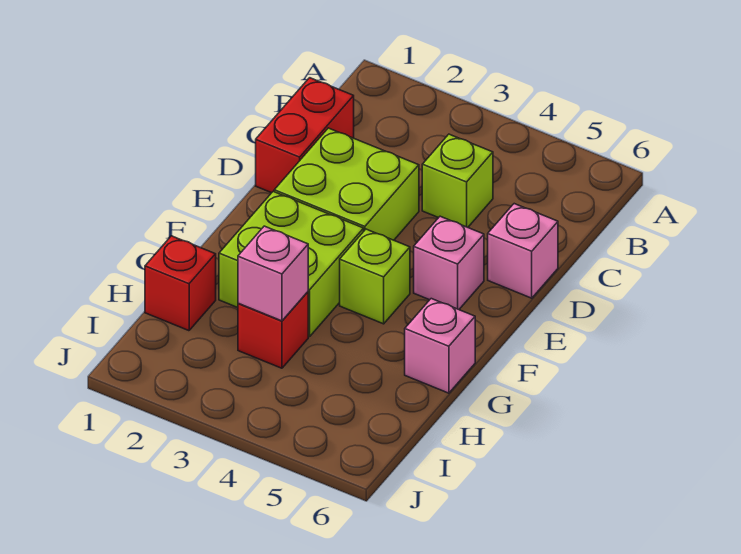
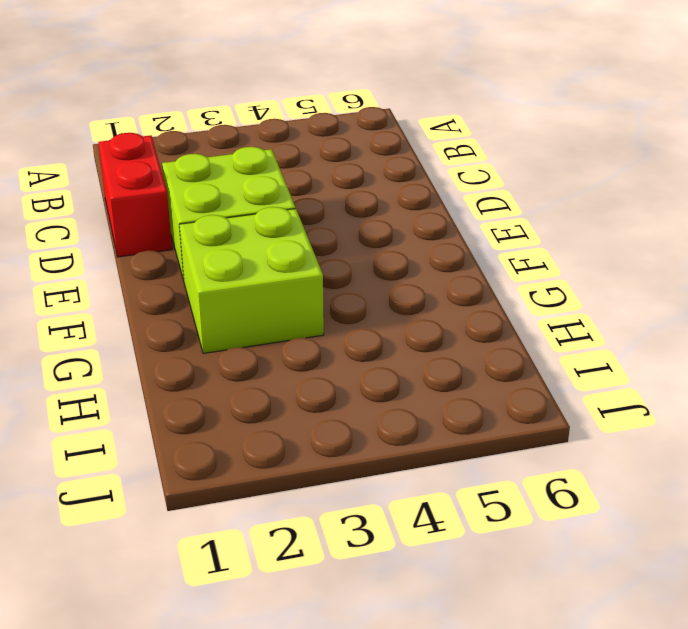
none -> lime 1x1 brick [422,134,493,227]
none -> pink 1x1 brick [488,204,558,298]

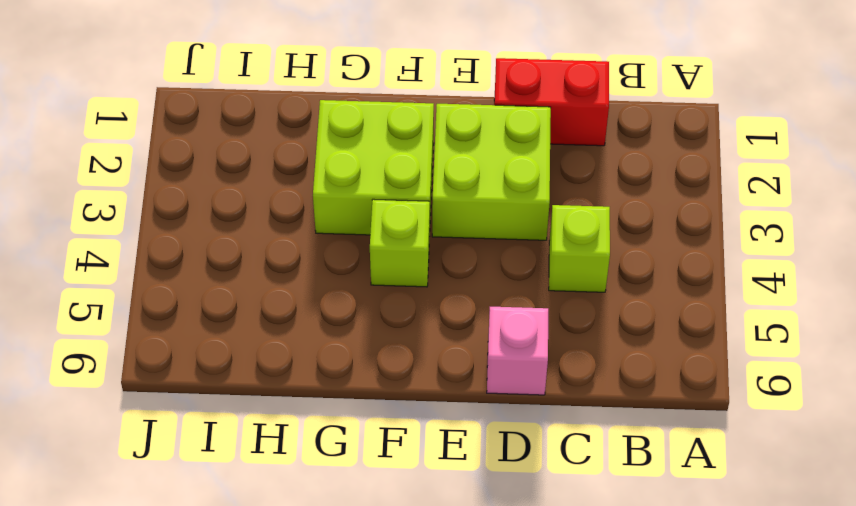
none -> pink 1x1 brick [414,216,484,309]
none -> pink 1x1 brick [405,299,475,393]

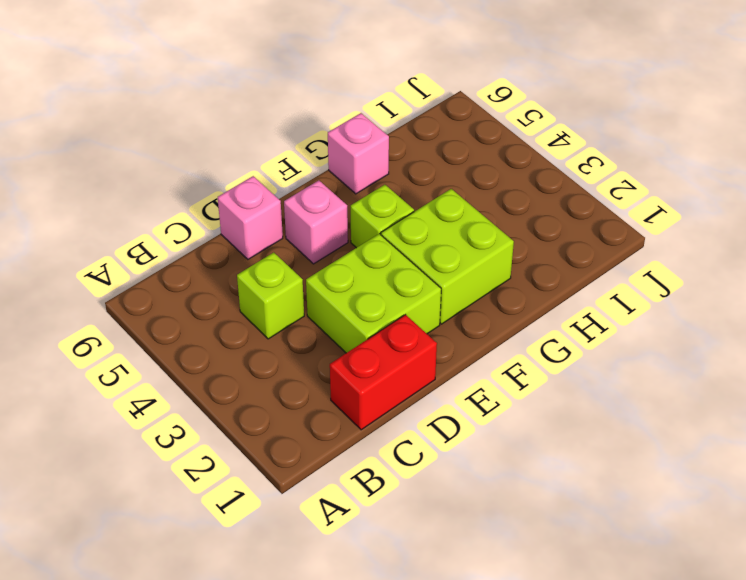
none -> red 1x1 brick [145,236,216,331]
none -> red 1x1 brick [238,292,308,368]

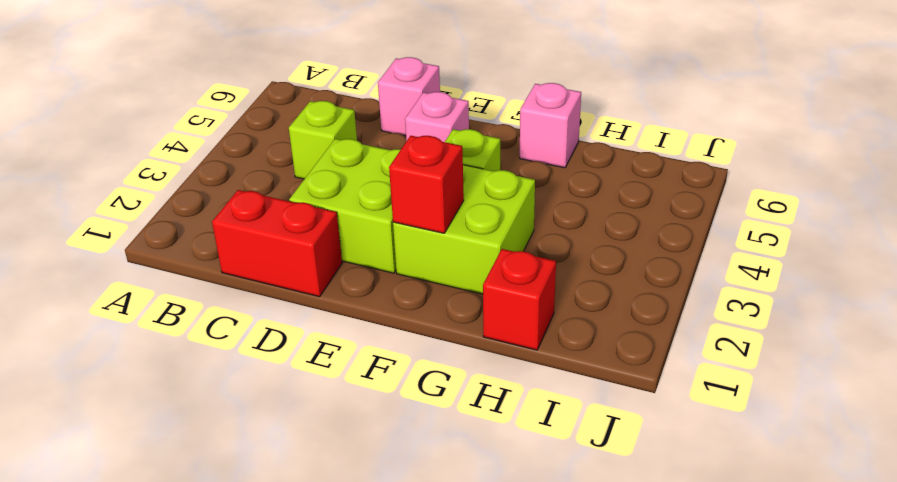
red 1x1 brick [389,136,464,233] -> red 1x1 brick moved to [238,292,308,368]
none -> pink 1x1 brick [238,226,308,321]

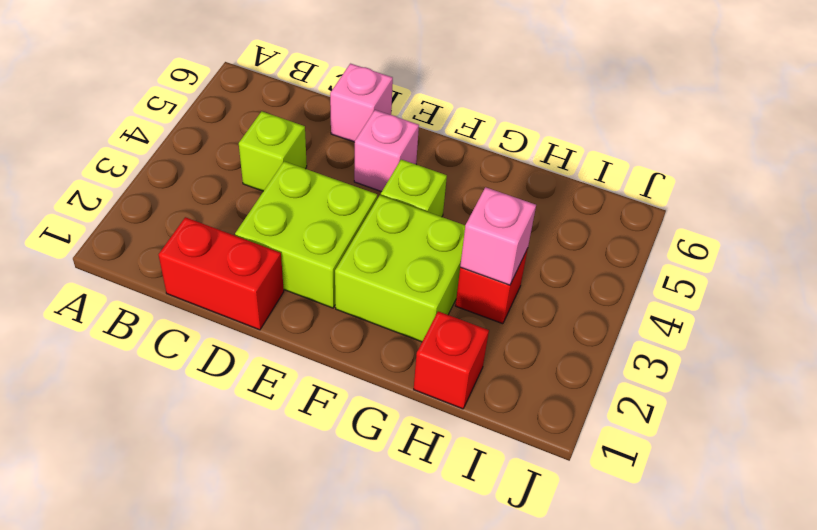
none -> pink 1x1 brick [405,299,475,393]

